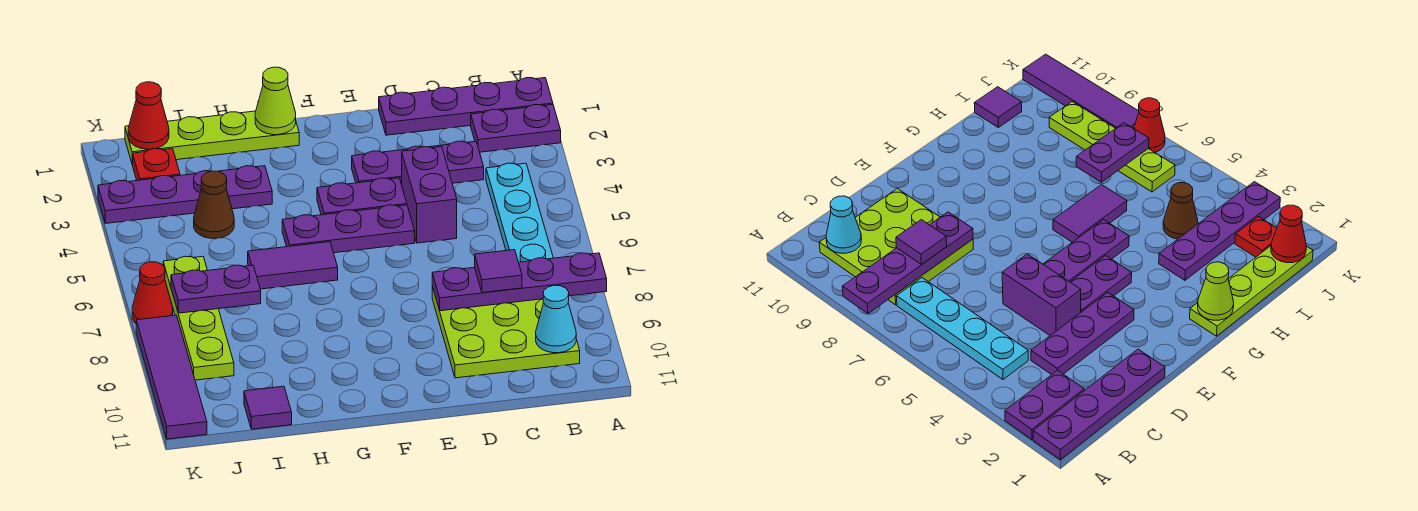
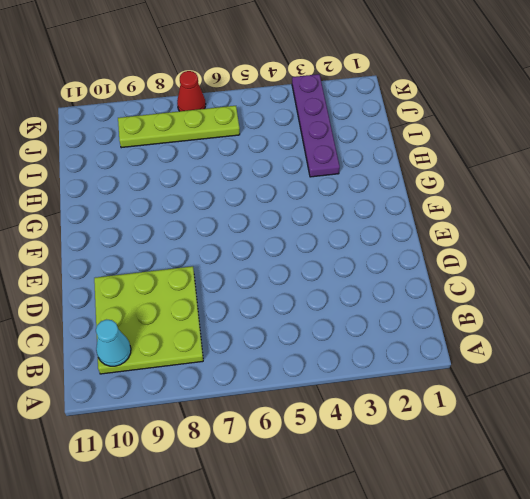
none -> purple 1x4 plate [379,78,553,135]
none -> purple 1x2 plate [471,105,561,152]
none -> cyan 1x4 plate [486,163,553,262]

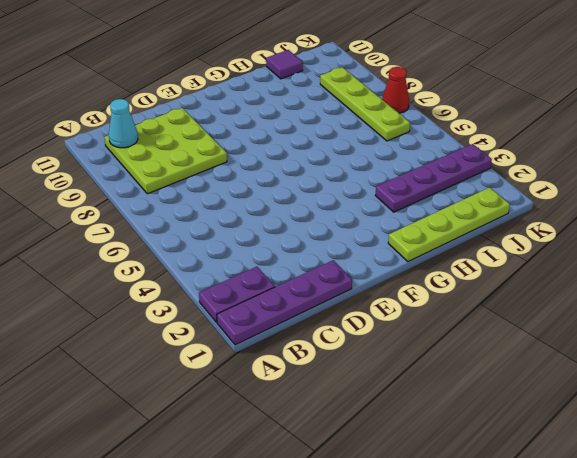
none -> cyan 1x4 plate [486,163,553,262]
none -> purple 1x3 plate [352,141,484,185]
none -> purple 1x2 brick [402,147,457,243]

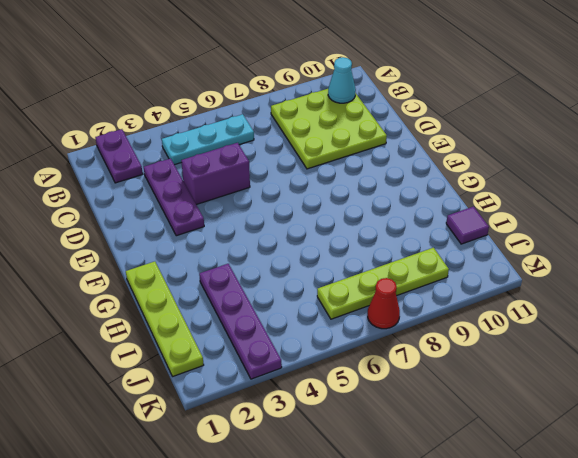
cyan 1x3 plate [162,114,254,165] -> cyan 1x4 plate [486,163,553,262]
none -> purple 1x4 plate [379,78,553,135]
none -> purple 1x2 plate [317,178,407,215]
none -> purple 1x3 plate [282,205,415,253]

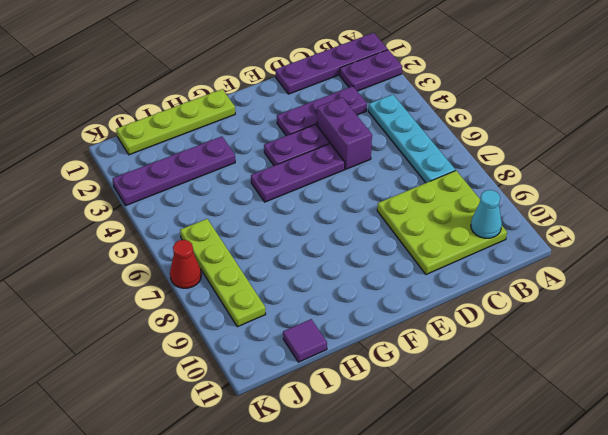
none -> purple 1x2 tile [248,242,338,289]
none -> brown 1x1 cone [194,171,234,238]
none -> red 1x1 plate [132,149,180,180]

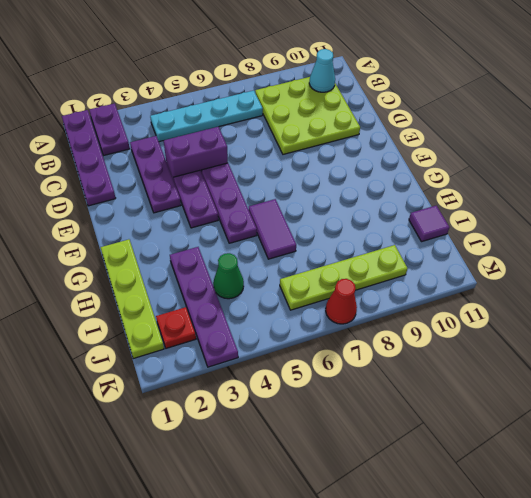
green 1x1 cone [213,253,244,299] -> brown 1x1 cone [194,171,234,238]
none -> purple 1x4 tile [136,315,207,439]
none -> purple 1x4 plate [432,253,607,311]
none -> lime 1x1 cone [255,67,296,135]

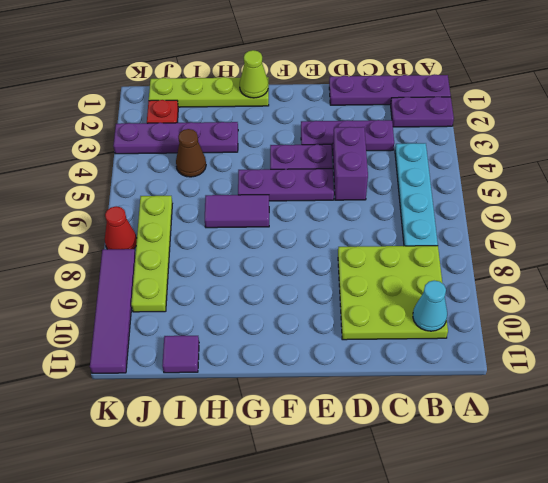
none -> purple 1x4 plate [432,253,607,311]
none -> purple 1x2 plate [171,265,261,313]
none -> red 1x1 cone [128,82,169,149]

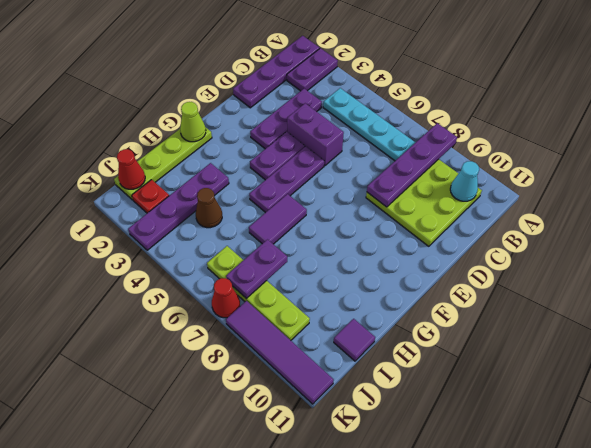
none -> purple 1x1 tile [475,250,522,293]

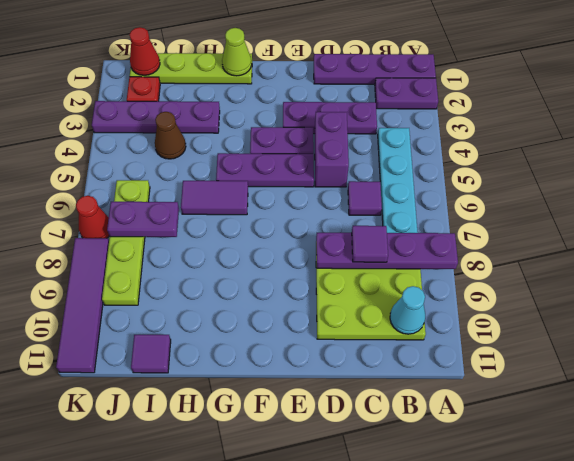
purple 1x1 tile [348,181,382,215] -> none

